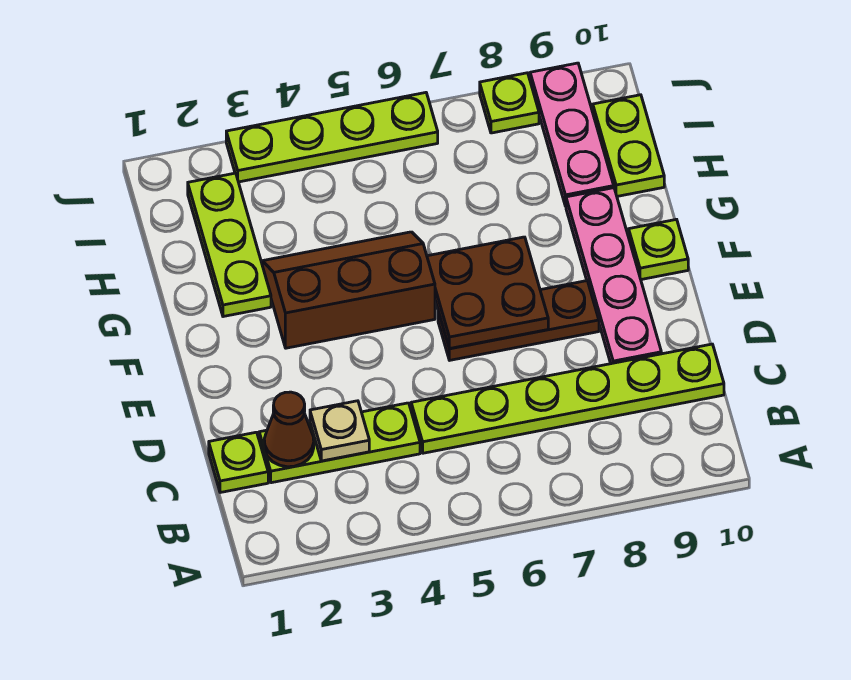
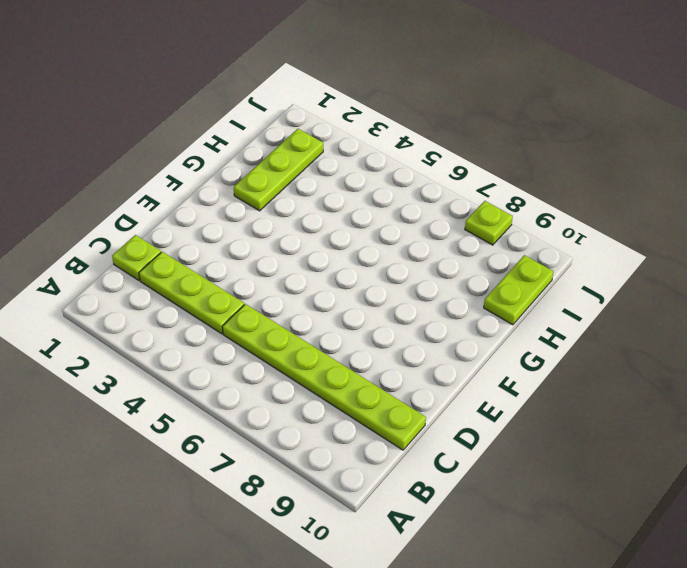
none -> pink 1x4 plate [566,188,661,364]
none -> brown 1x3 plate [438,281,599,360]
none -> brown 2x3 slope [262,232,435,348]

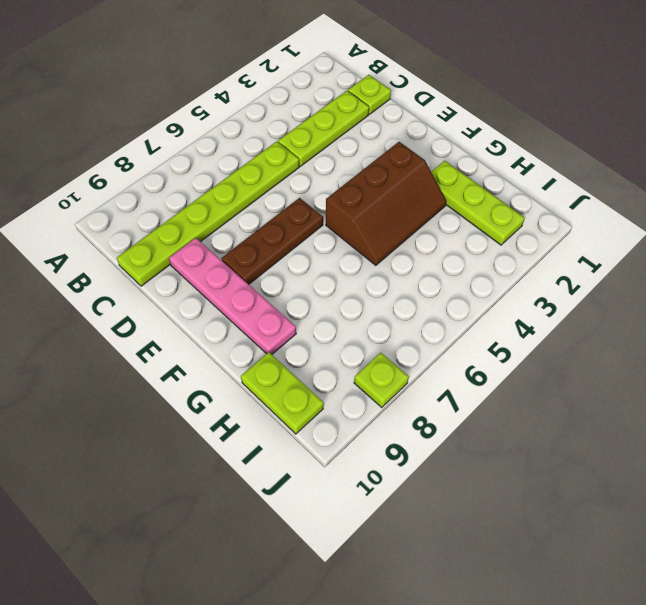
none -> lime 1x1 plate [629,219,688,280]
none -> pink 1x3 plate [530,63,614,206]
none -> lime 1x4 plate [226,93,438,182]

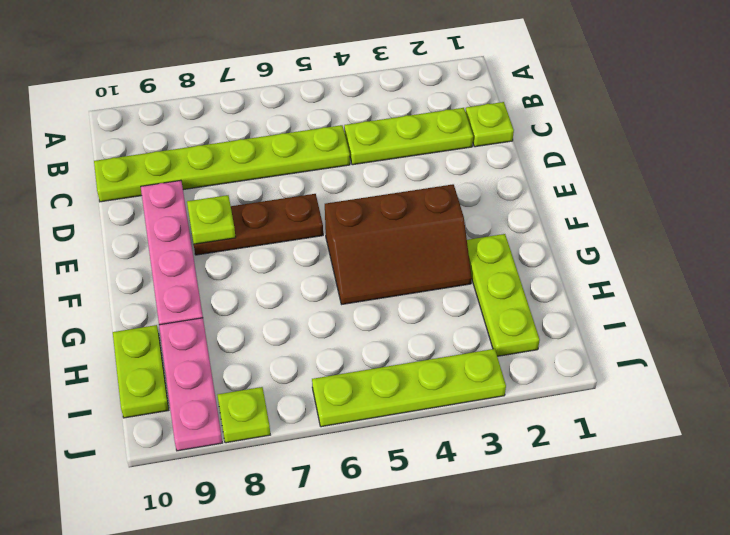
lime 1x1 plate [187,195,236,244] -> lime 1x1 plate moved to [629,219,688,280]
none -> brown 1x1 cone [264,392,314,467]
none -> tan 1x1 plate [310,401,369,461]
none -> brown 2x2 plate [427,237,548,349]

